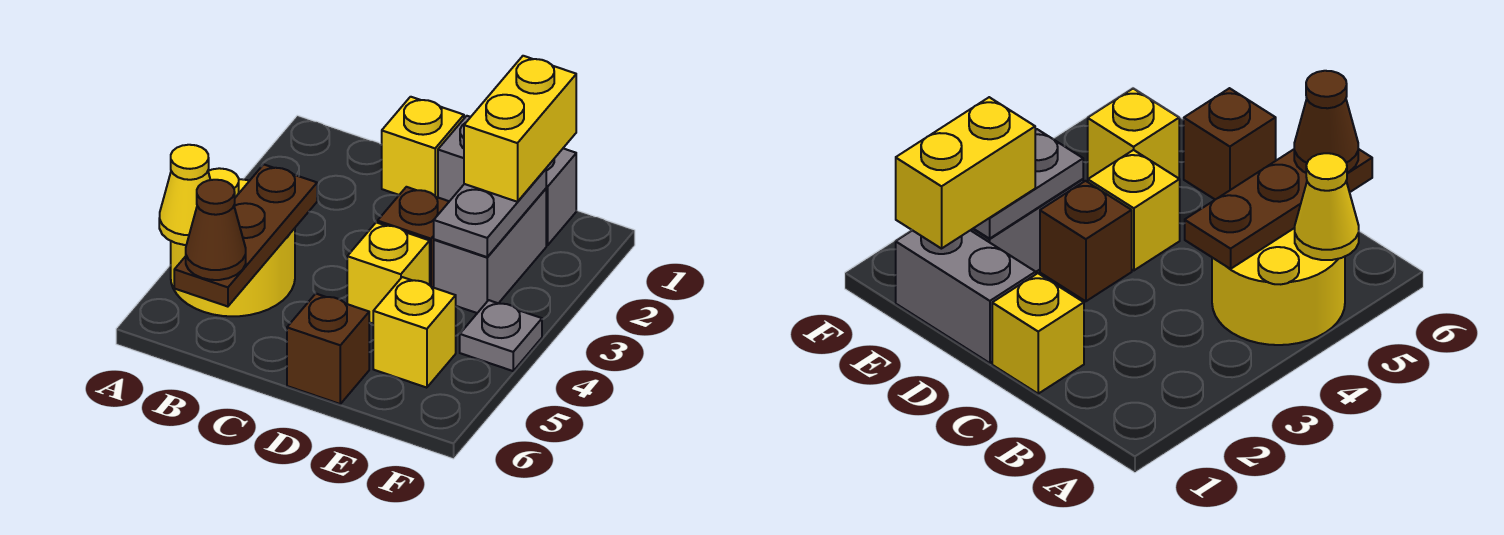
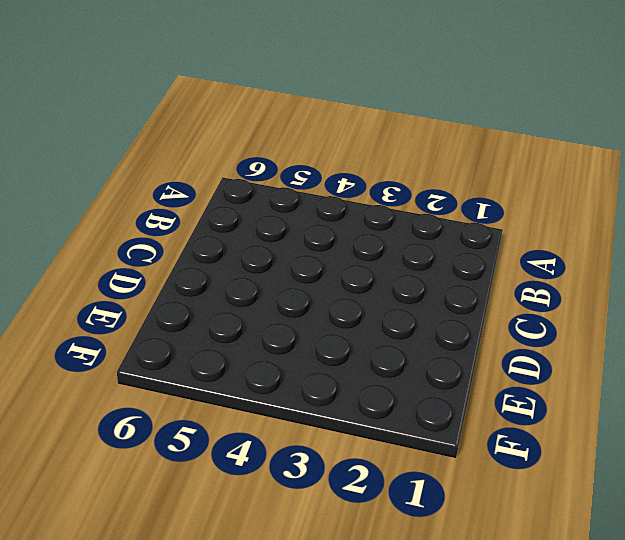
none -> yellow 2x2 round brick [171,168,295,316]
none -> yellow 1x1 brick [382,97,464,197]
none -> grey 1x2 brick [438,116,576,245]

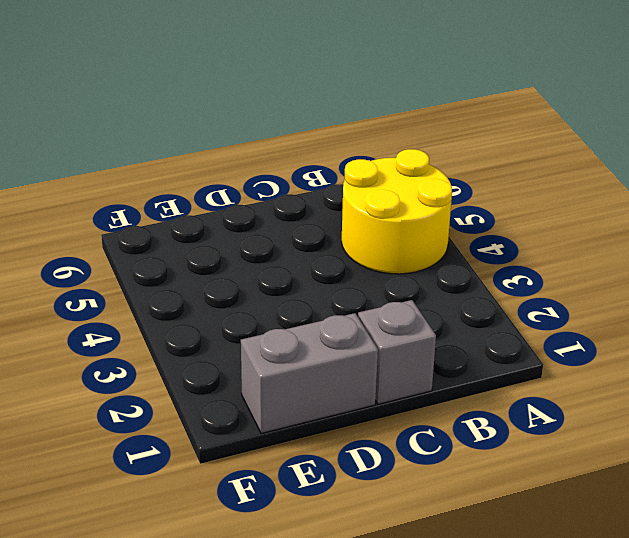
grey 1x1 brick [358,300,436,404] -> yellow 1x1 brick [382,97,464,197]
none -> brown 1x1 brick [378,187,449,288]
none -> yellow 1x1 brick [347,222,430,323]
none -> brown 1x1 brick [287,294,369,404]

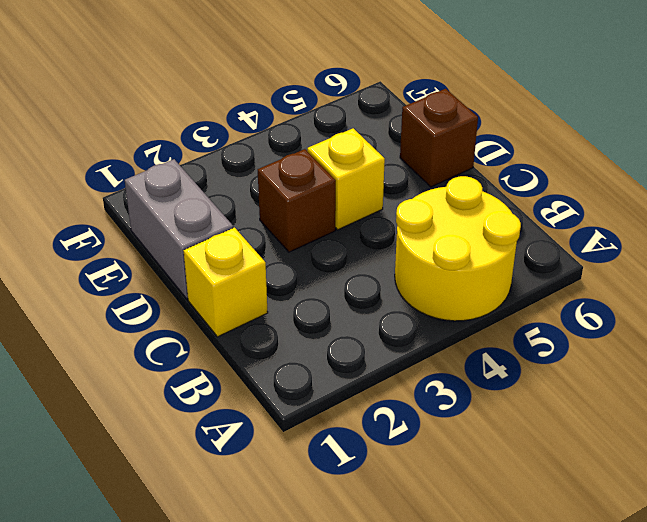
none -> grey 1x2 brick [434,189,546,313]
none -> yellow 1x1 brick [373,277,456,388]
none -> grey 1x1 plate [460,300,542,371]

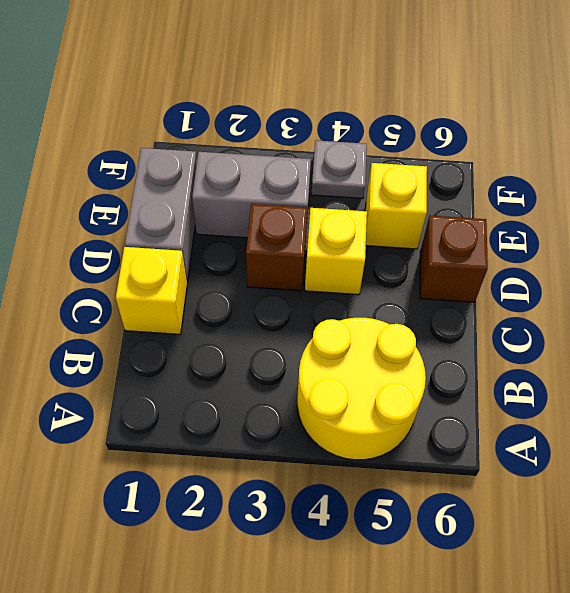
none -> yellow 1x1 cone [159,145,210,245]
none -> brown 1x3 plate [174,165,317,307]
none -> grey 1x2 plate [434,169,546,257]

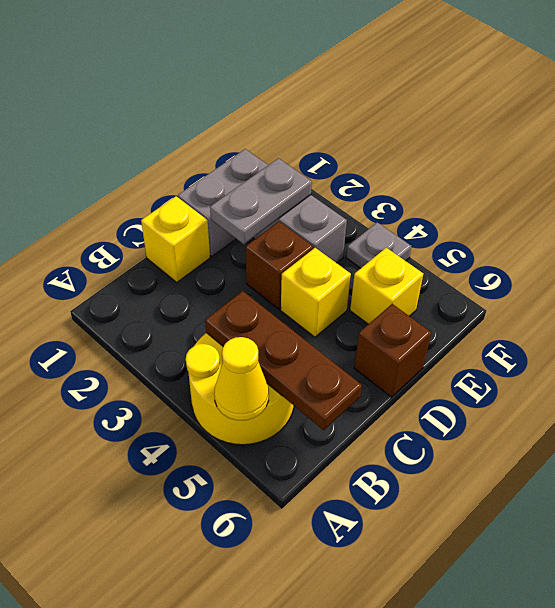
grey 1x2 plate [210,158,312,244] -> grey 1x2 plate turned to [434,169,546,257]
none -> brown 1x1 cone [186,180,246,280]
none -> yellow 1x2 brick [464,56,576,202]

